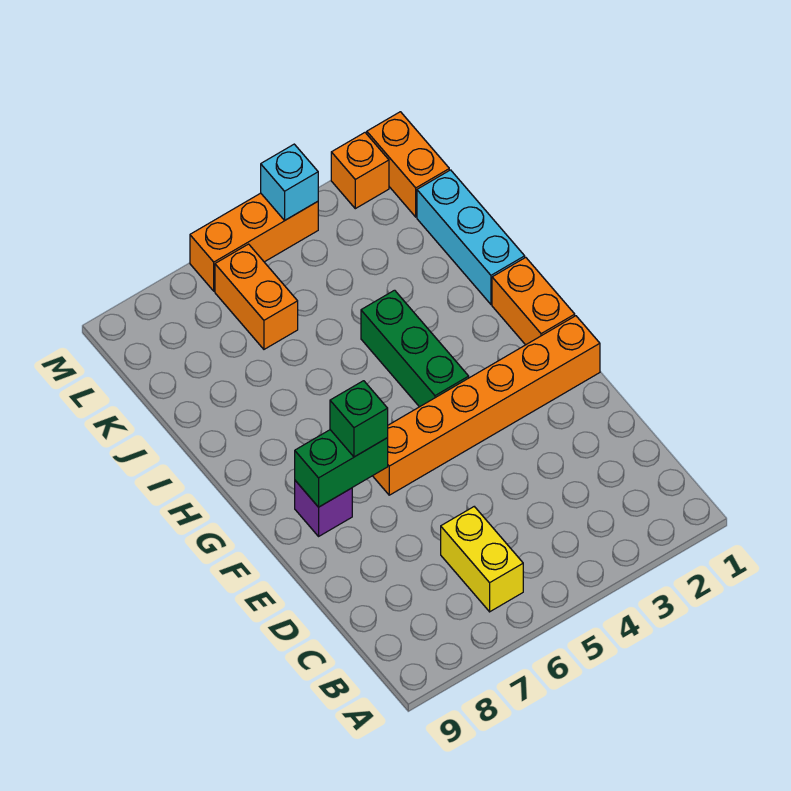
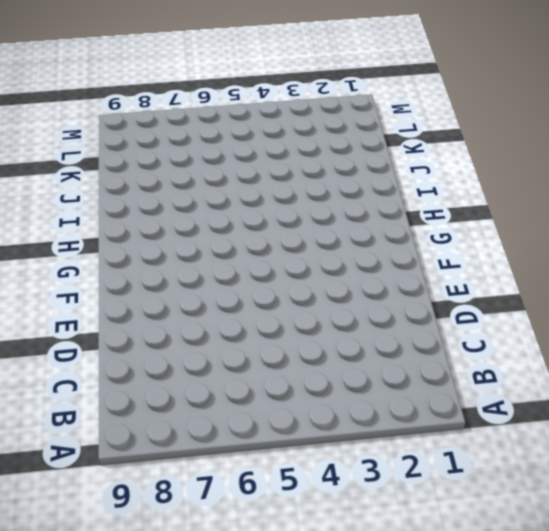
none -> yellow 1x2 brick [441,507,523,612]
none -> orange 1x6 brick [373,316,600,495]
none -> purple 1x1 brick [295,481,352,536]

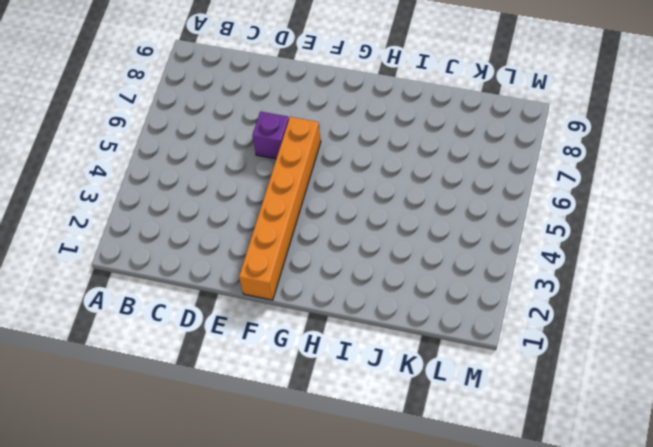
purple 1x1 brick [252,111,289,159] -> purple 1x1 brick moved to [295,481,352,536]
none -> yellow 1x2 brick [441,507,523,612]
none -> orange 1x2 brick [492,257,575,345]
none -> green 1x3 brick [361,290,469,407]

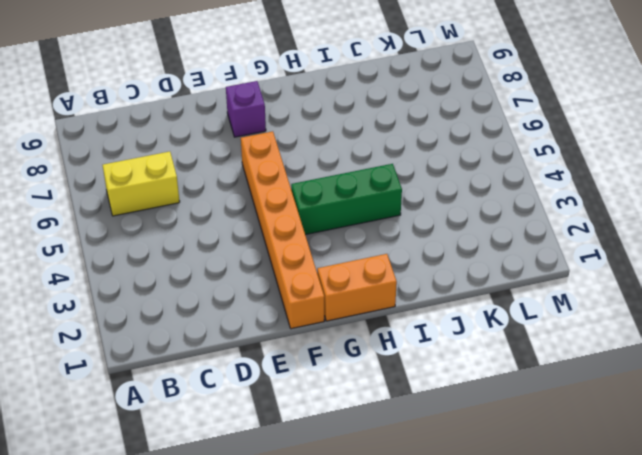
none -> cyan 1x3 brick [417,170,525,304]
none -> orange 1x2 brick [215,244,298,349]
none -> orange 1x2 brick [367,112,449,217]

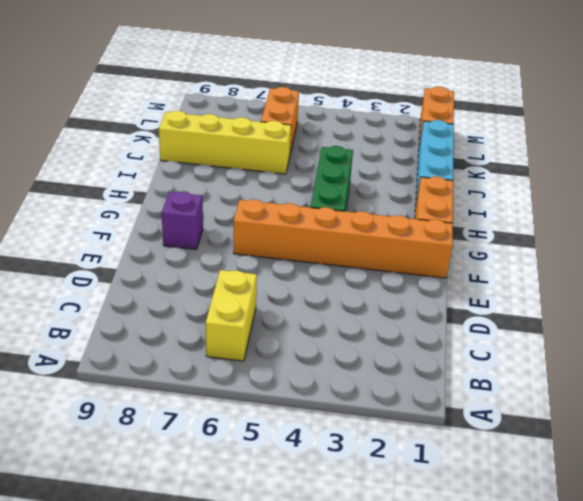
yellow 1x4 brick [159,111,291,174] -> none
none -> orange 1x1 brick [331,133,389,209]
none -> orange 1x3 brick [190,193,318,291]
none -> green 1x2 brick [295,430,388,507]

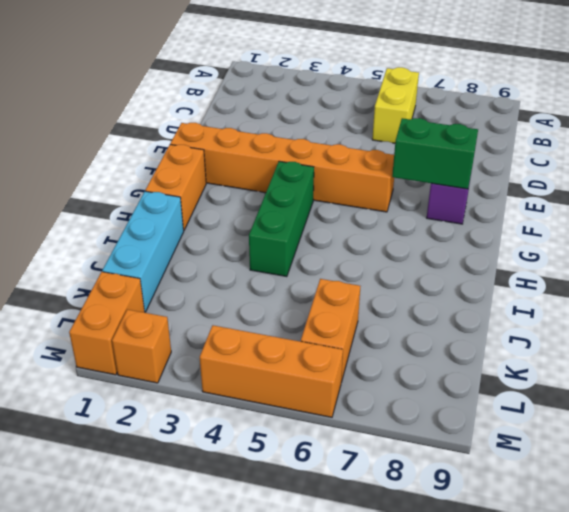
none -> cyan 1x1 brick [261,144,318,220]
none -> green 1x1 brick [330,381,388,457]

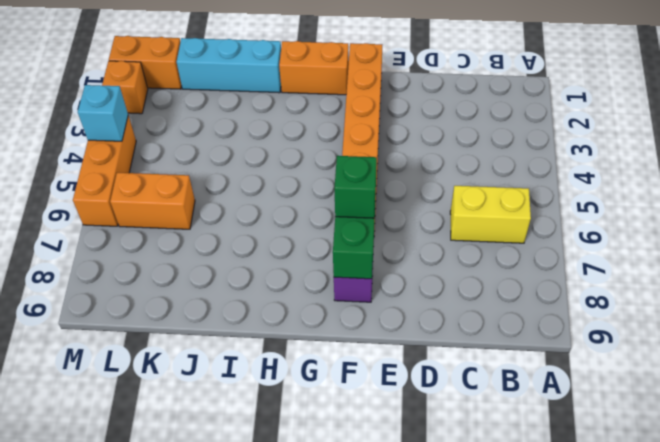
none -> green 1x3 brick [361,290,469,407]

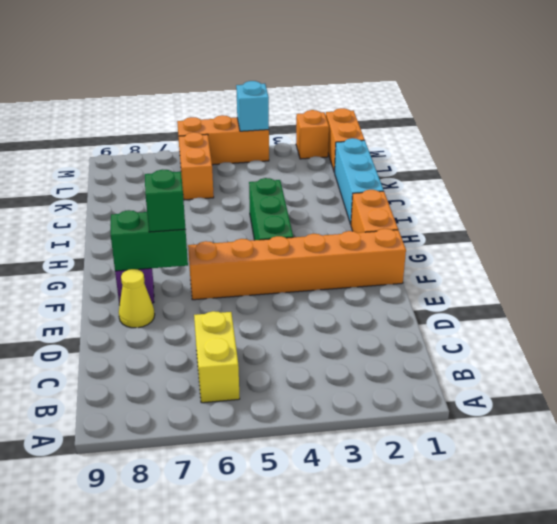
yellow 1x1 cone [119,269,155,328] -> none

